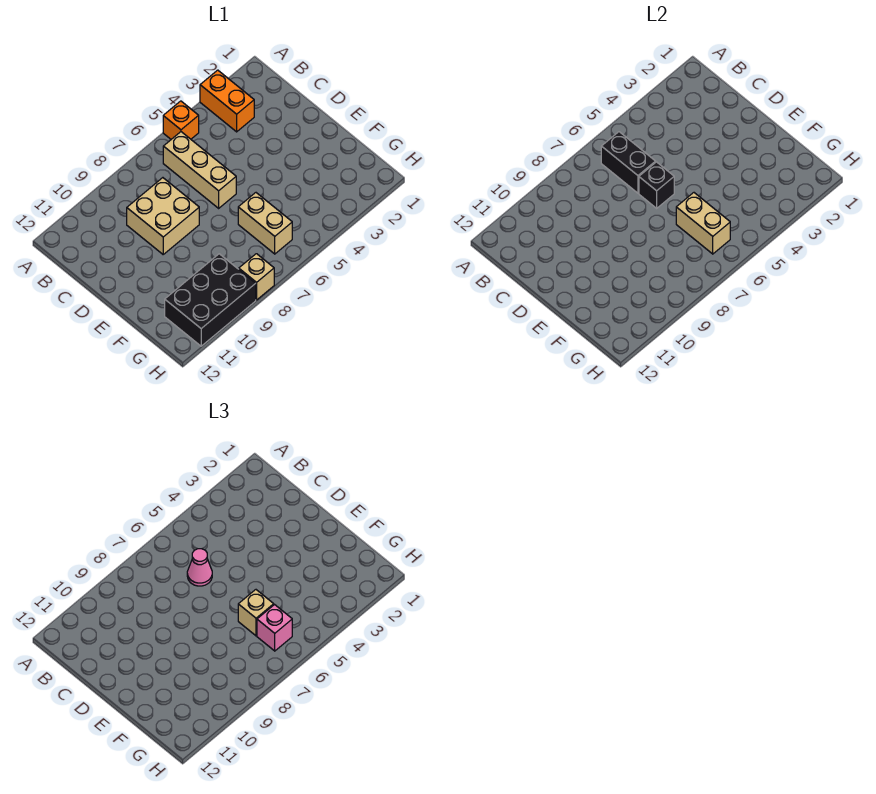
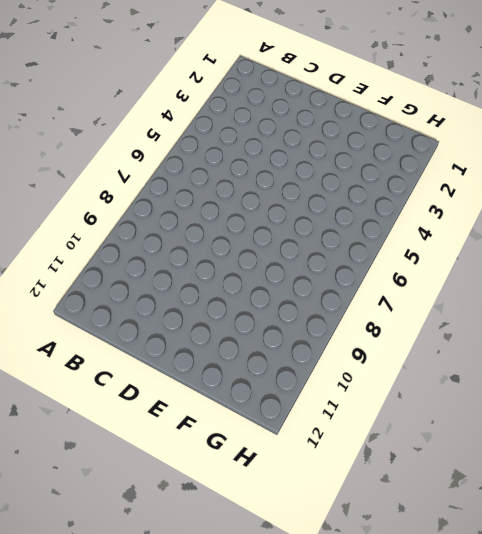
none -> orange 1x2 brick [200,70,254,132]
none -> orange 1x1 brick [163,101,199,139]
none -> tan 1x3 brick [163,132,236,208]

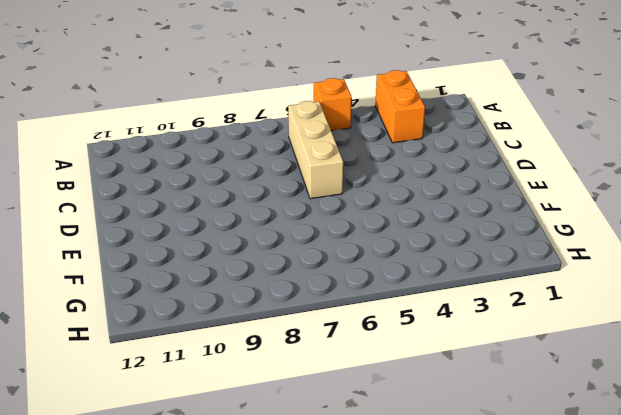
none -> tan 2x2 brick [127,178,199,254]
none -> tan 1x2 brick [238,193,292,254]
none -> black 2x3 brick [165,254,256,346]

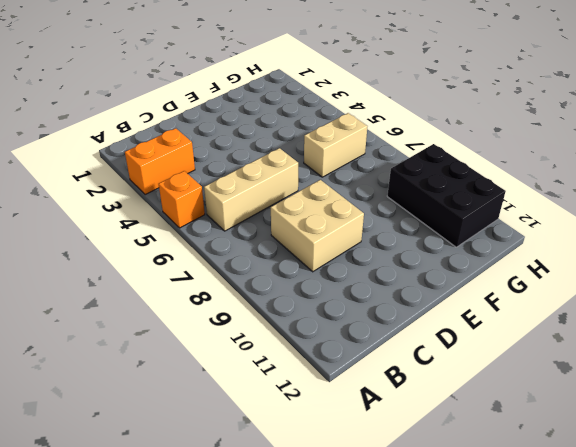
none -> tan 1x1 brick [239,254,274,300]
none -> black 1x2 brick [601,132,656,193]
none -> black 1x1 brick [639,162,674,208]

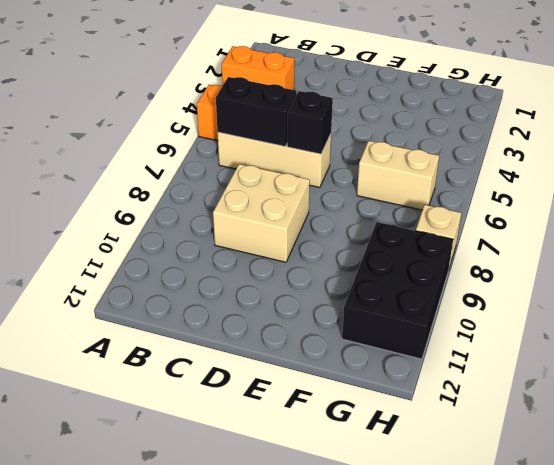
none -> tan 1x2 brick [676,193,730,254]
none -> pink 1x1 cone [187,549,212,586]
none -> tan 1x1 brick [238,590,274,636]

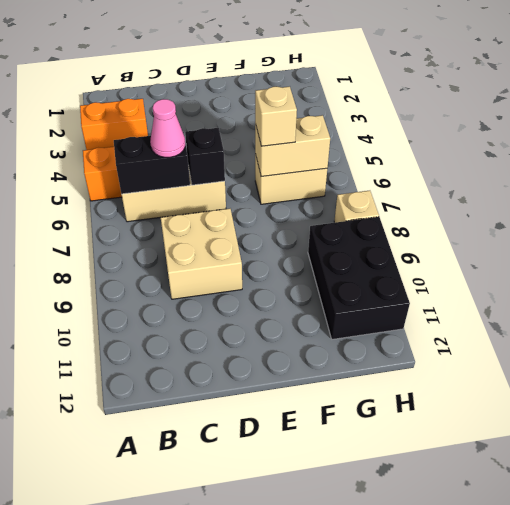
none -> pink 1x1 brick [257,605,292,651]

